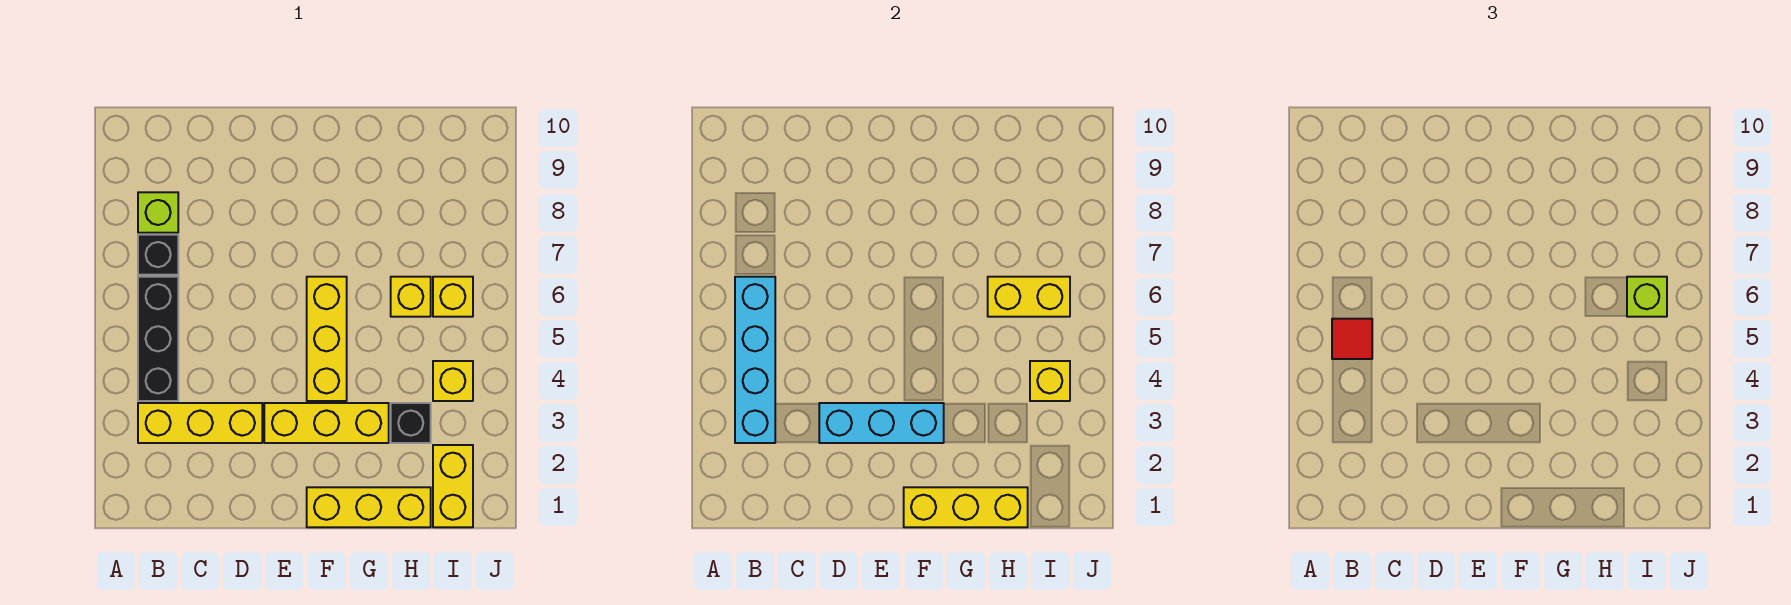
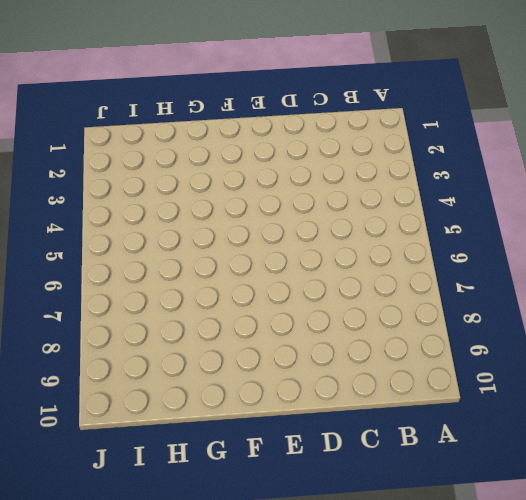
none -> yellow 1x3 brick [138,403,262,443]
none -> black 1x3 brick [138,277,178,401]
none -> black 1x1 brick [138,235,178,275]

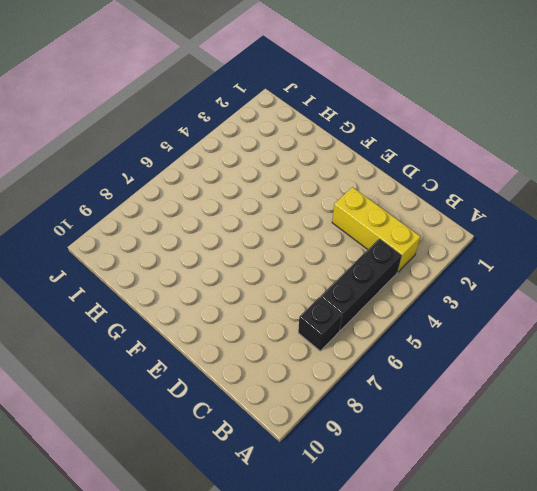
none -> lime 1x1 brick [138,192,178,233]
none -> yellow 1x3 brick [264,403,389,443]
none -> yellow 1x3 brick [307,487,431,527]

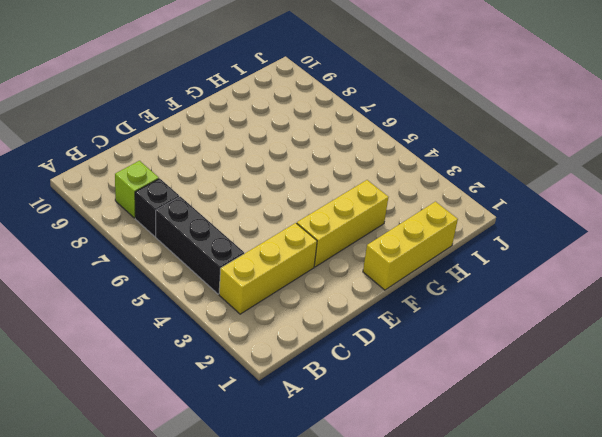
none -> yellow 1x3 brick [307,277,347,401]
none -> black 1x1 brick [391,403,431,443]
none -> yellow 1x1 brick [391,277,431,317]

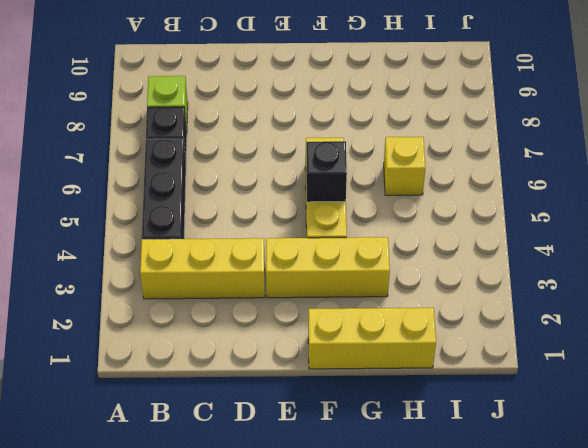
black 1x1 brick [306,141,347,202] -> black 1x1 brick moved to [391,403,431,443]
none -> yellow 1x2 brick [433,445,473,527]
none -> yellow 1x1 brick [433,361,473,401]
none -> yellow 1x1 brick [433,277,473,317]

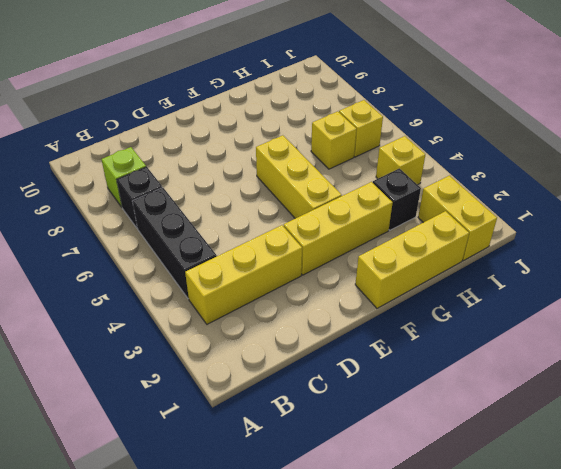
none -> cyan 1x4 brick [735,277,775,443]
none -> cyan 1x3 brick [819,403,944,443]
none -> yellow 1x3 brick [904,487,1028,527]

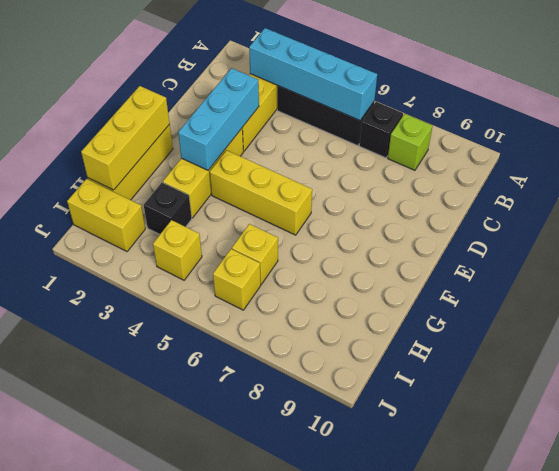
none -> yellow 1x2 brick [988,277,1070,317]
none -> yellow 1x1 brick [1030,361,1070,401]
none -> red 1x1 tile [1332,319,1372,359]

